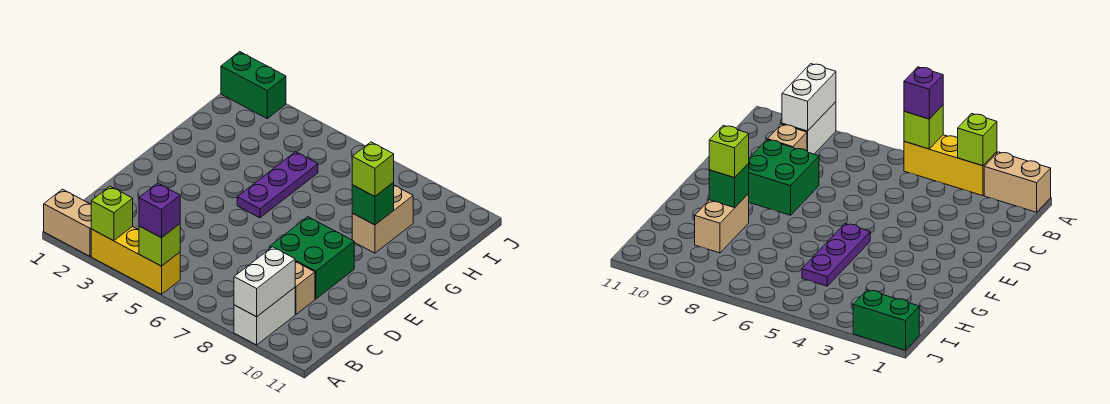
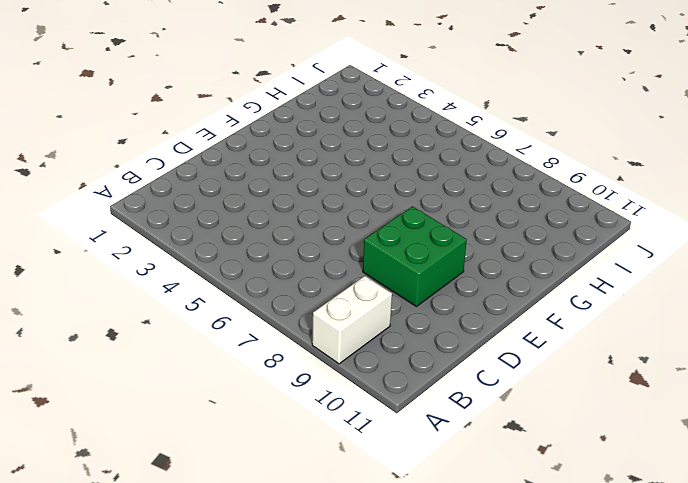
none -> tan 1x2 brick [44,189,91,256]
none -> yellow 1x3 brick [91,226,180,294]
none -> tan 1x1 brick [295,262,315,314]

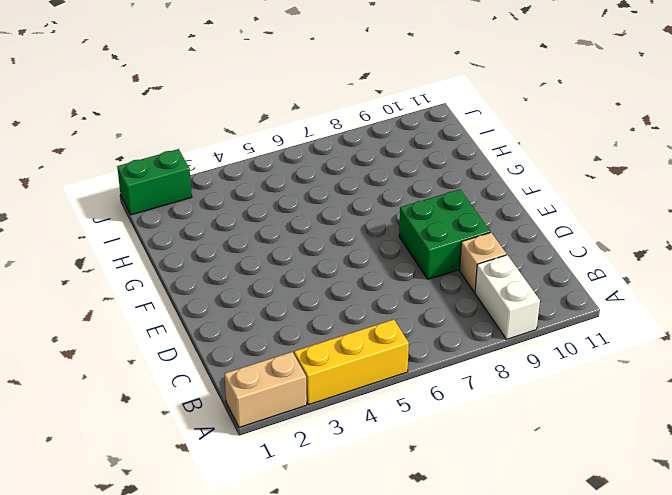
none -> purple 1x3 plate [237,152,318,218]
none -> tan 1x2 brick [352,185,413,253]
none -> lime 1x1 brick [91,186,133,241]

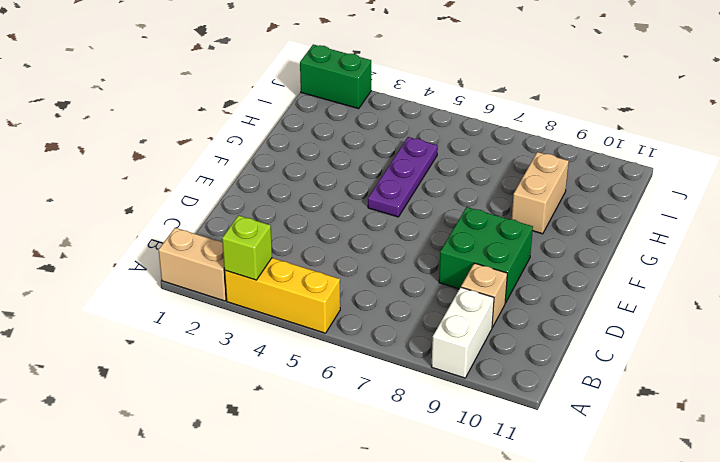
none -> lime 1x1 brick [139,224,180,266]
none -> white 1x2 brick [234,247,295,317]
none -> green 1x1 brick [352,183,394,225]

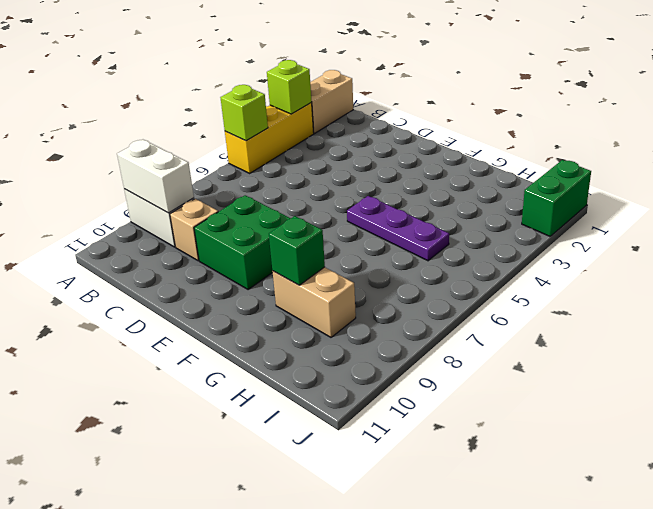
none -> purple 1x1 brick [139,183,180,238]
none -> lime 1x1 brick [352,142,394,197]

